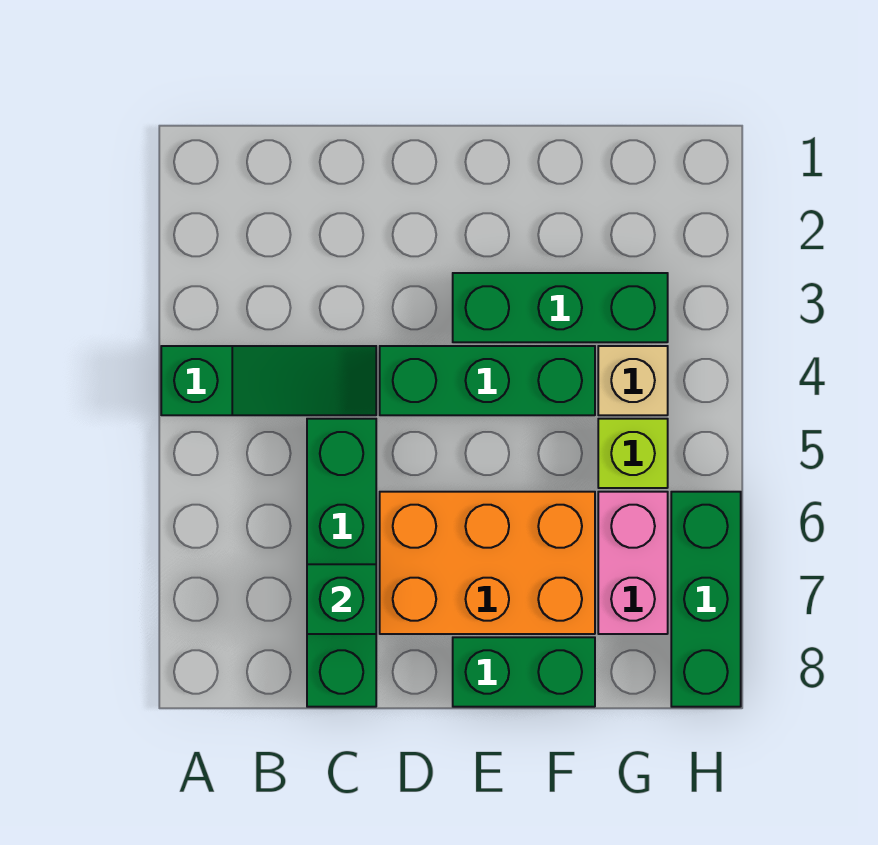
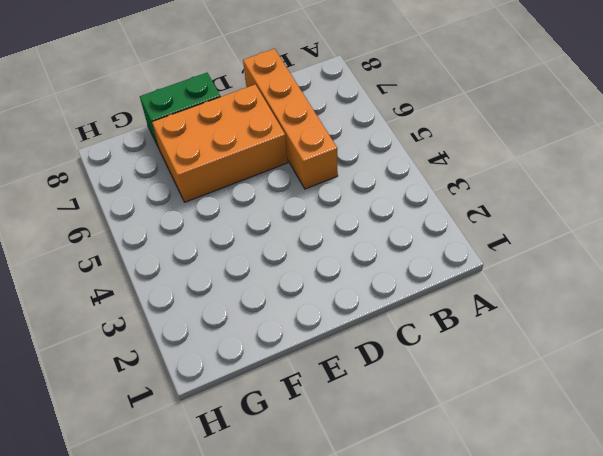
orange 1x4 brick [243,49,338,189] -> green 1x4 brick [307,419,376,707]
none -> green 1x3 slope [161,346,376,415]
none -> green 1x3 brick [380,346,595,415]

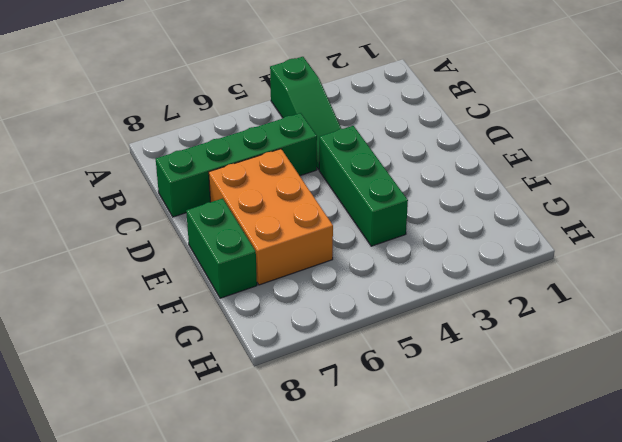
none -> green 1x3 brick [453,273,668,342]
none -> tan 1x1 brick [598,346,668,415]

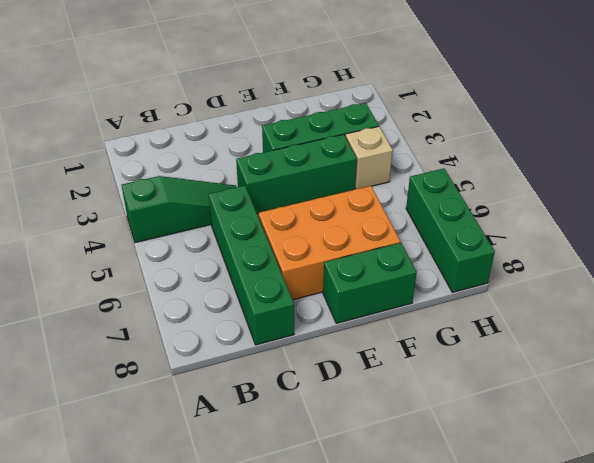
none -> lime 1x1 brick [598,419,668,488]
none -> pink 1x2 brick [598,492,668,634]

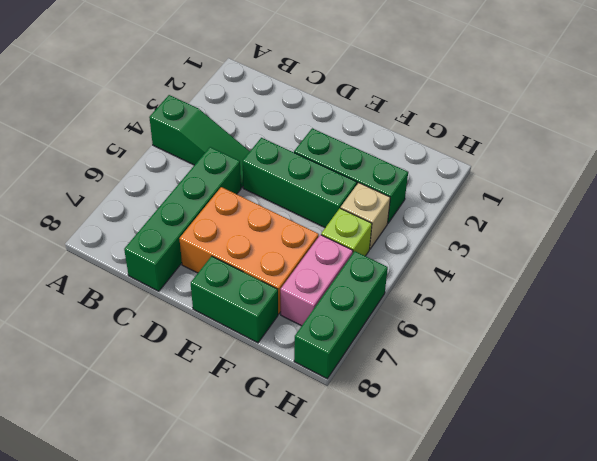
none -> green 1x1 brick [307,564,376,634]

